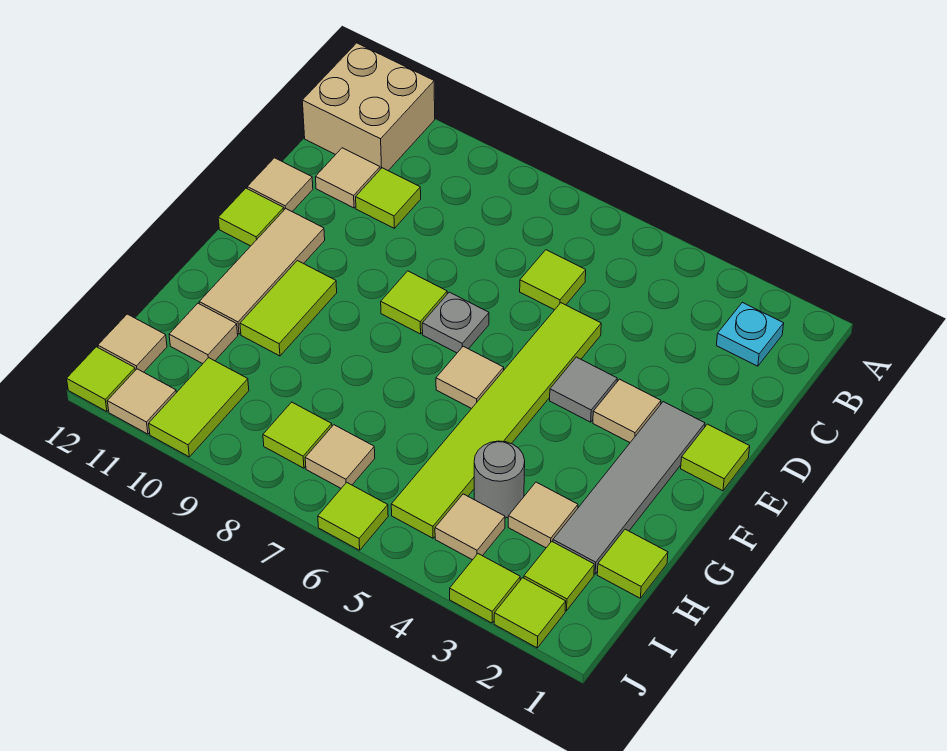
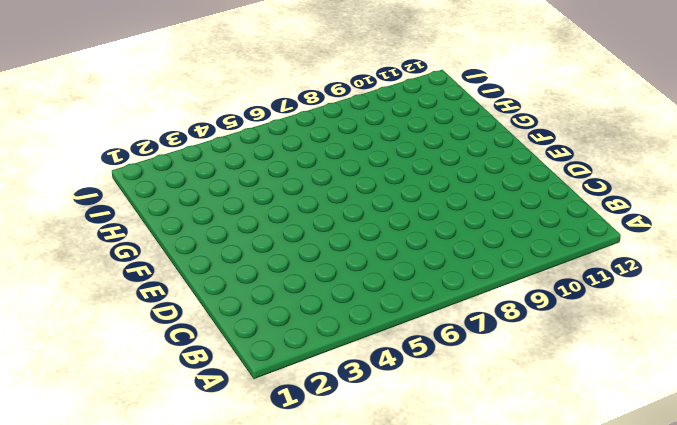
none -> tan 2x2 brick [302,43,435,171]
none -> cyan 1x1 plate [716,302,784,366]
none -> lime 1x1 tile [520,250,586,310]
none -> lime 1x1 tile [356,168,421,228]

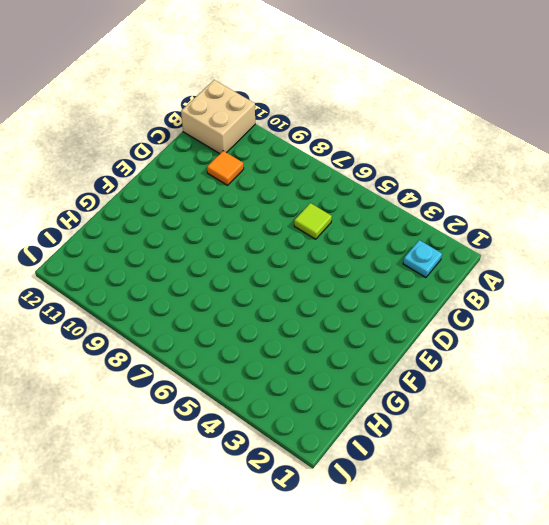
orange 1x1 tile [207,151,244,185] -> lime 1x1 tile [356,168,421,228]
none -> tan 1x1 tile [316,148,380,208]
none -> lime 1x6 tile [391,303,601,538]
none -> tan 1x1 tile [247,158,313,212]
none -> lime 1x1 tile [681,424,750,491]

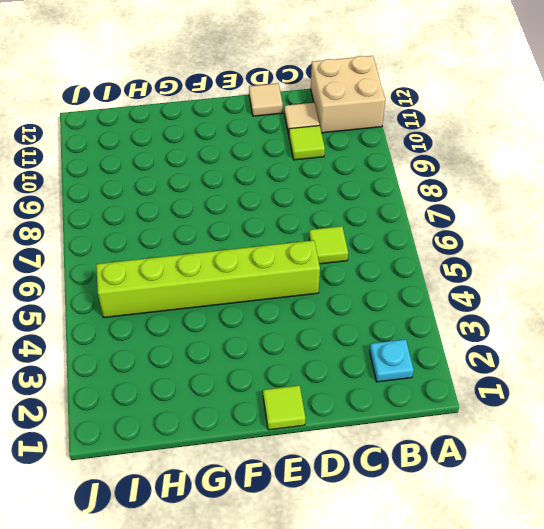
lime 1x6 brick [96,240,320,318] -> lime 1x6 tile [391,303,601,538]
none -> grey 1x4 tile [553,402,705,574]
none -> tan 1x1 tile [593,379,661,442]
none -> grey 1x1 tile [550,357,617,422]
none -> grey 1x1 plate [422,292,489,353]

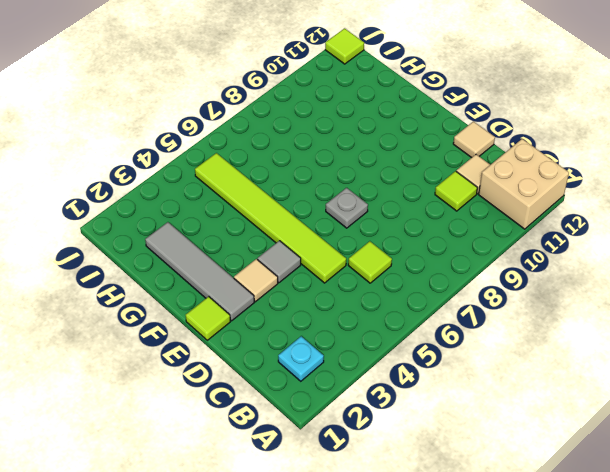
none -> lime 1x1 tile [381,271,447,334]
none -> tan 1x3 tile [199,209,325,334]
none -> lime 1x1 tile [218,188,284,246]
none -> tan 1x1 tile [436,346,504,409]

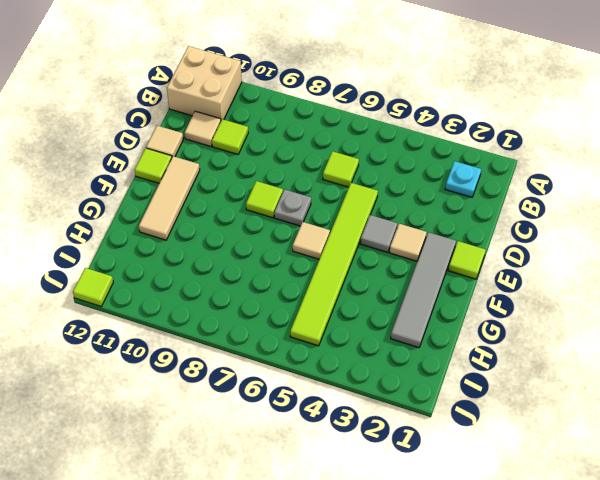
none -> lime 1x2 tile [240,261,337,356]
none -> lime 1x1 tile [597,529,668,598]
none -> tan 1x1 tile [508,482,578,548]
none -> grey 1x1 round brick [474,441,525,518]

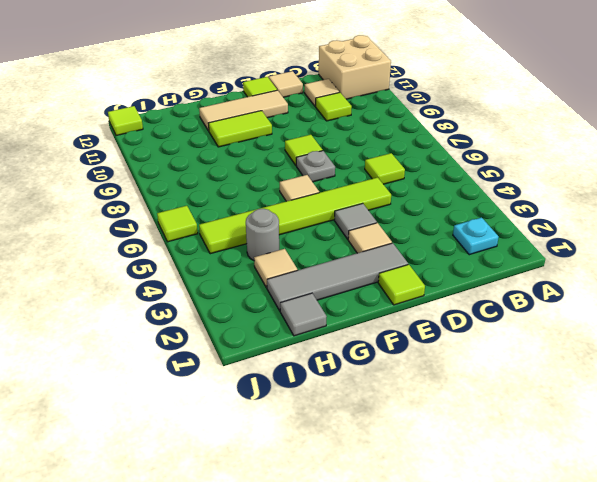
grey 1x1 tile [280,293,327,336] -> lime 1x1 tile [597,529,668,598]
none -> tan 1x1 tile [169,303,238,364]
none -> lime 1x1 tile [524,541,594,611]
none -> tan 1x1 tile [435,494,505,560]
none -> tan 1x1 tile [305,425,375,488]

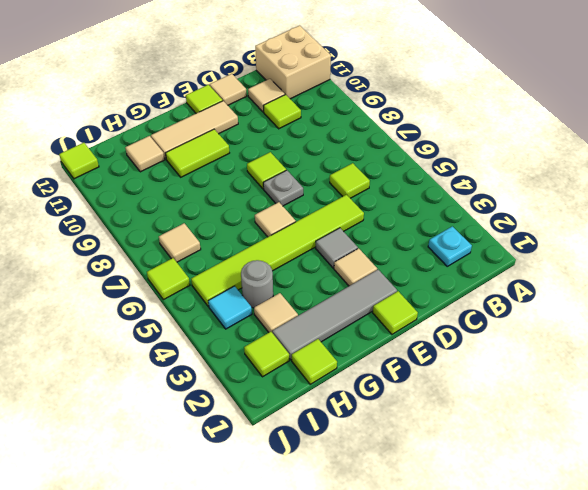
cyan 1x1 tile [208,286,252,329] -> tan 1x1 tile [435,494,505,560]
none -> lime 1x1 tile [263,402,332,468]
none -> lime 1x2 tile [149,358,249,457]
none -> tan 1x1 tile [98,314,167,372]
none -> lime 1x1 tile [494,578,566,648]

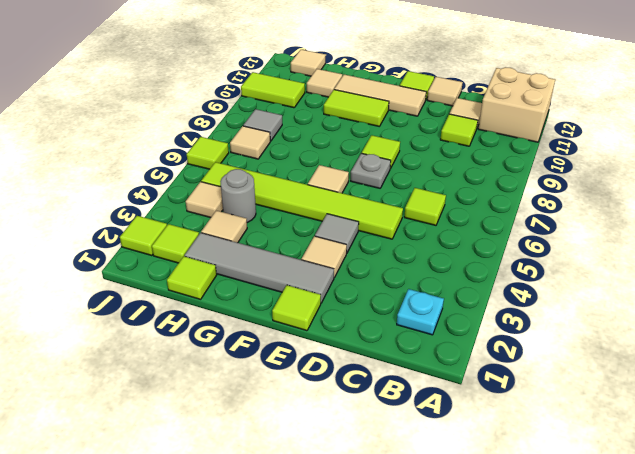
grey 1x1 tile [243,109,282,141] -> lime 1x1 tile [263,402,332,468]
none -> lime 1x1 tile [450,554,520,623]
none -> tan 1x1 tile [107,369,176,434]
none -> lime 1x1 tile [67,347,135,412]

